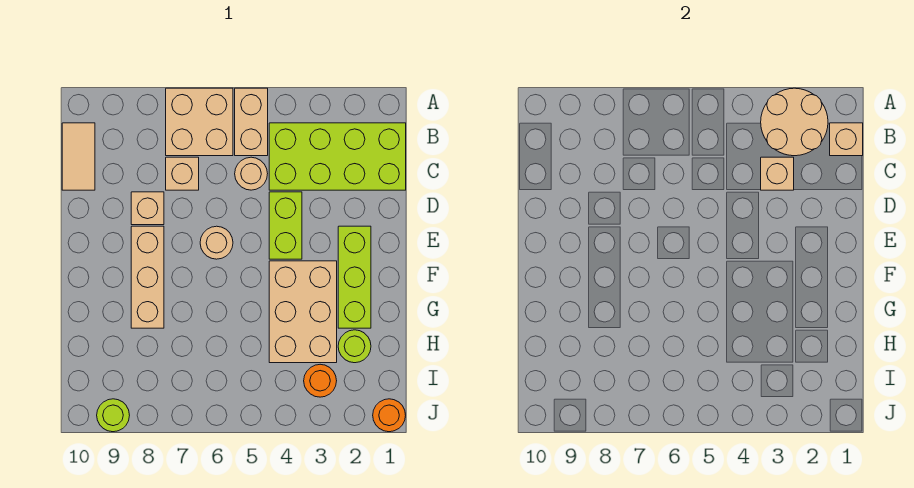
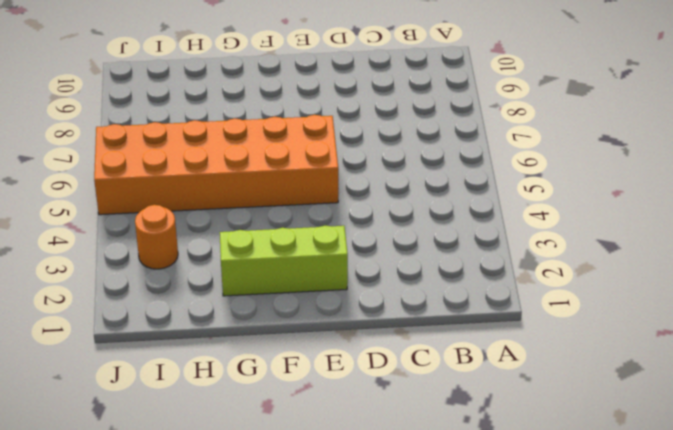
orange 2x6 brick [94,115,338,215] -> tan 1x1 round brick [200,226,233,259]
none -> tan 1x2 brick [235,88,268,156]
none -> tan 2x2 brick [166,88,233,156]
none -> lime 2x4 brick [269,123,406,190]

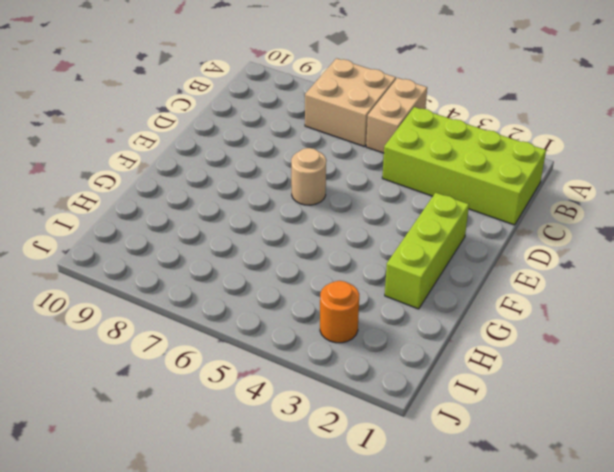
none -> tan 1x2 tile [62,123,95,190]
none -> tan 1x1 round brick [235,157,268,190]
none -> tan 1x1 brick [166,157,199,190]

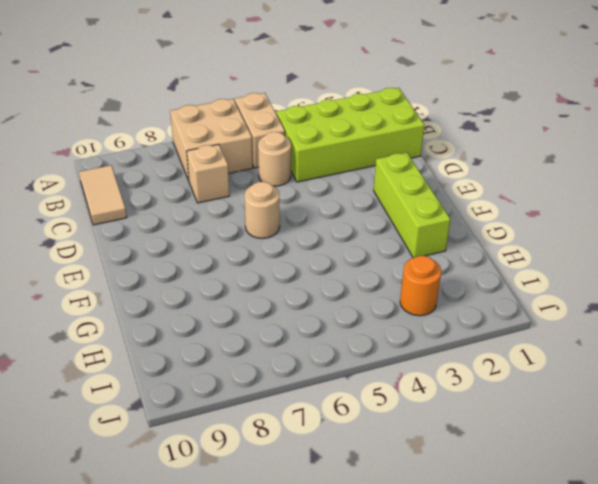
none -> lime 1x2 brick [269,192,302,259]
none -> tan 1x1 brick [131,192,164,225]
none -> tan 1x3 brick [131,226,164,328]

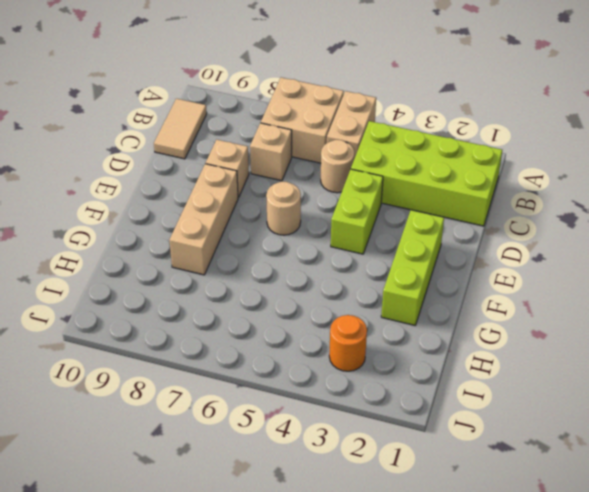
none -> tan 2x3 brick [269,261,337,363]
none -> lime 1x1 round brick [338,330,371,363]
none -> orange 1x1 round brick [373,399,406,432]

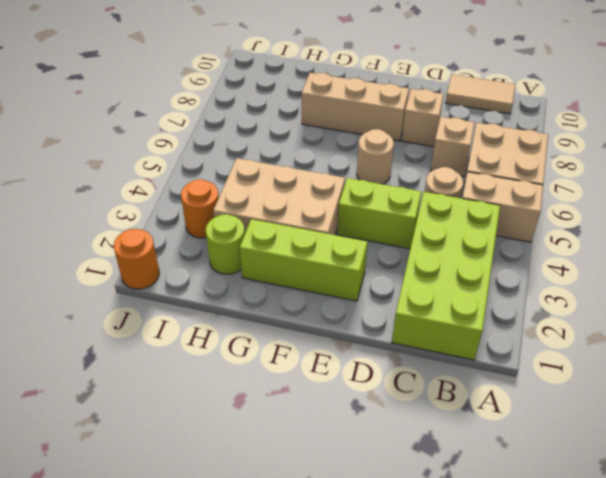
none -> lime 1x1 round brick [97,399,130,432]
none -> tan 2x2 round brick [761,88,828,156]
none -> tan 1x1 brick [830,123,863,156]

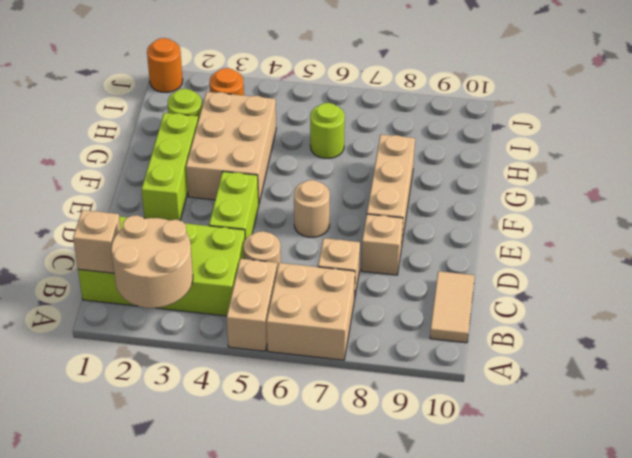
lime 1x1 round brick [310,103,345,158] -> lime 1x1 round brick moved to [97,399,130,432]
none -> tan 1x1 brick [761,157,794,190]

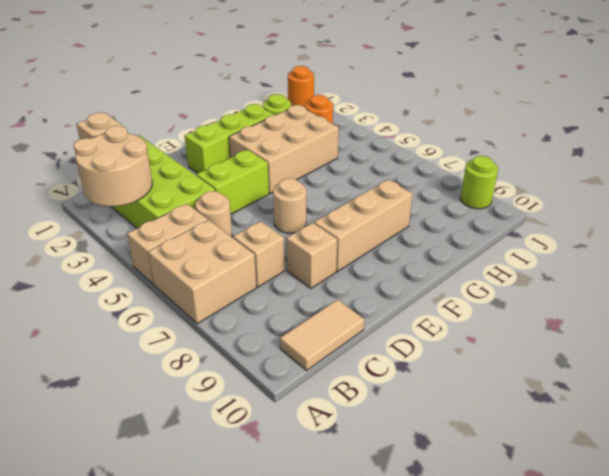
none -> tan 1x1 brick [761,157,794,190]

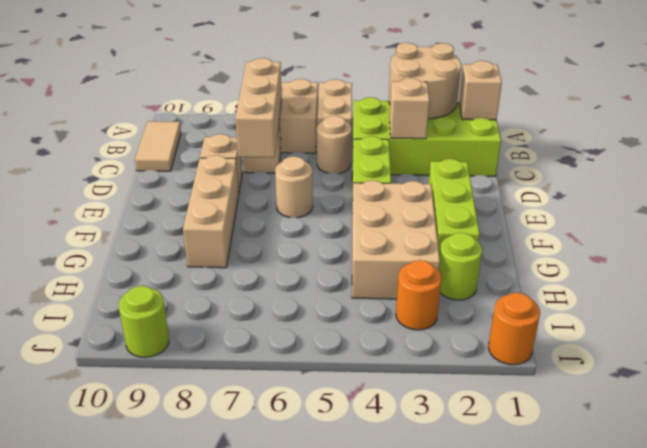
tan 1x3 brick [235,58,282,158] -> none

